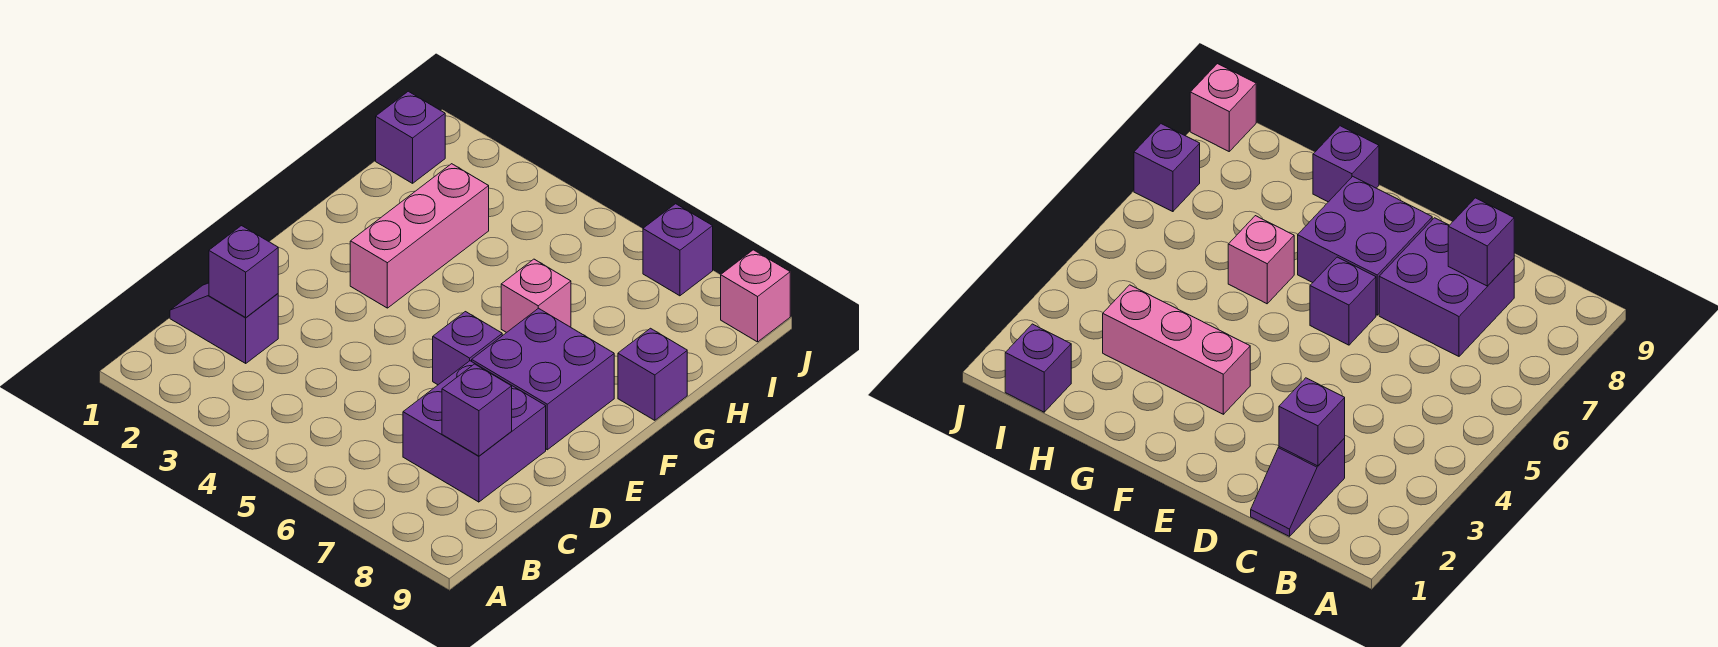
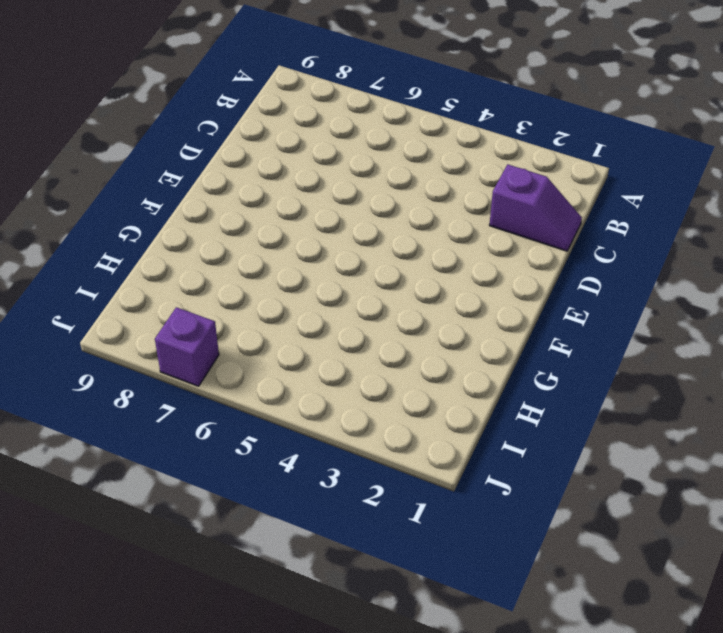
none -> purple 2x2 brick [403,361,546,502]
none -> purple 1x1 brick [433,312,502,385]
none -> purple 2x2 brick [472,308,614,450]

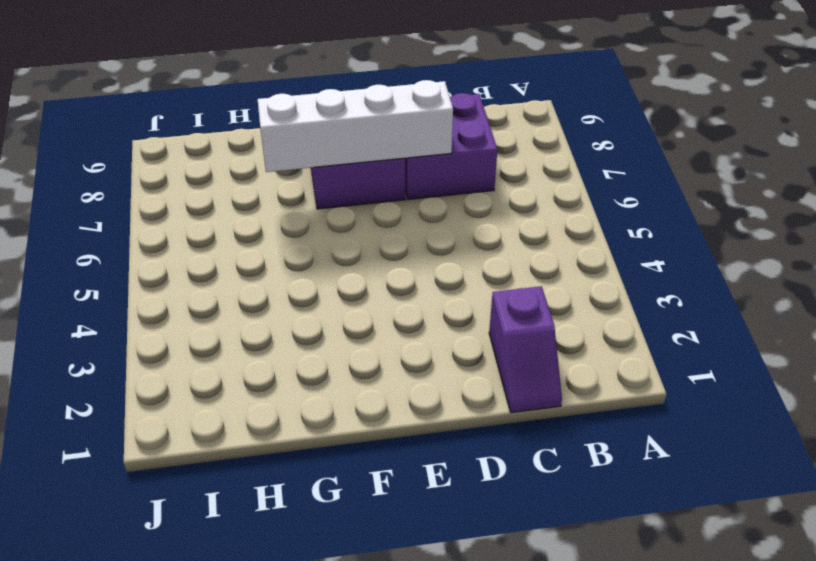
white 1x4 brick [258,80,453,172] -> none
none -> purple 1x1 brick [433,312,502,385]
none -> pink 1x3 brick [350,164,489,308]
none -> pink 1x1 brick [501,259,571,333]

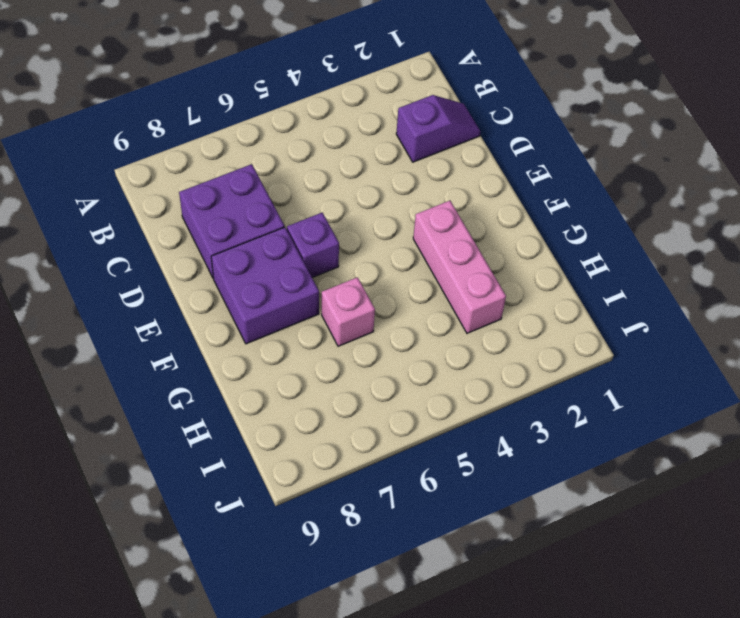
none -> purple 1x1 brick [618,328,687,420]
none -> purple 1x1 brick [376,91,445,183]
none -> purple 1x1 brick [643,204,713,296]

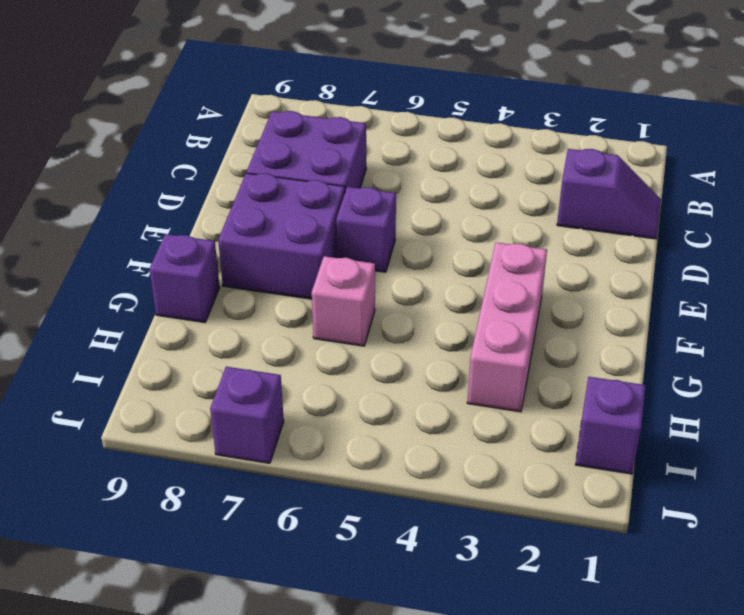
none -> pink 1x1 brick [721,250,790,342]
none -> purple 1x1 brick [209,226,278,317]
none -> purple 1x1 brick [442,364,512,456]

